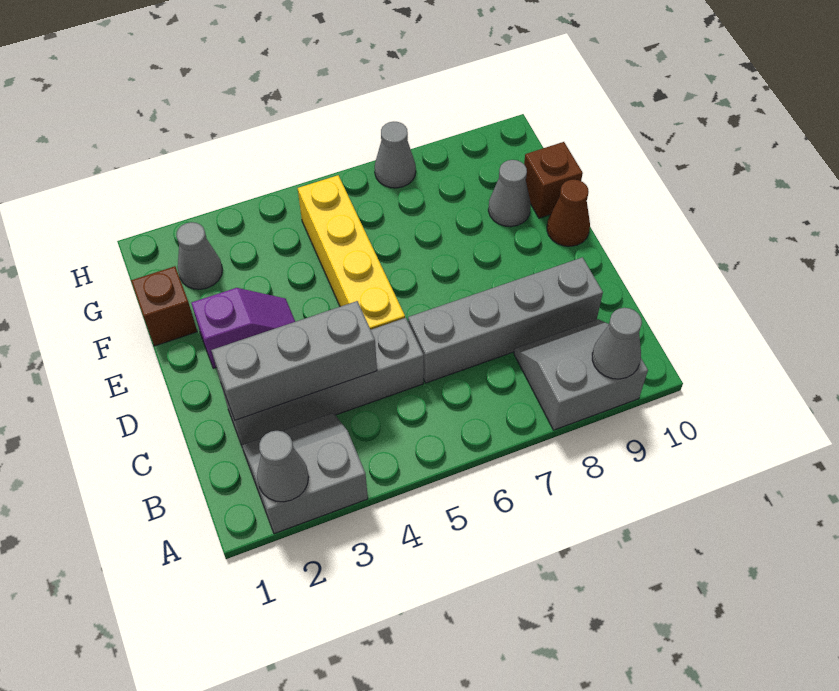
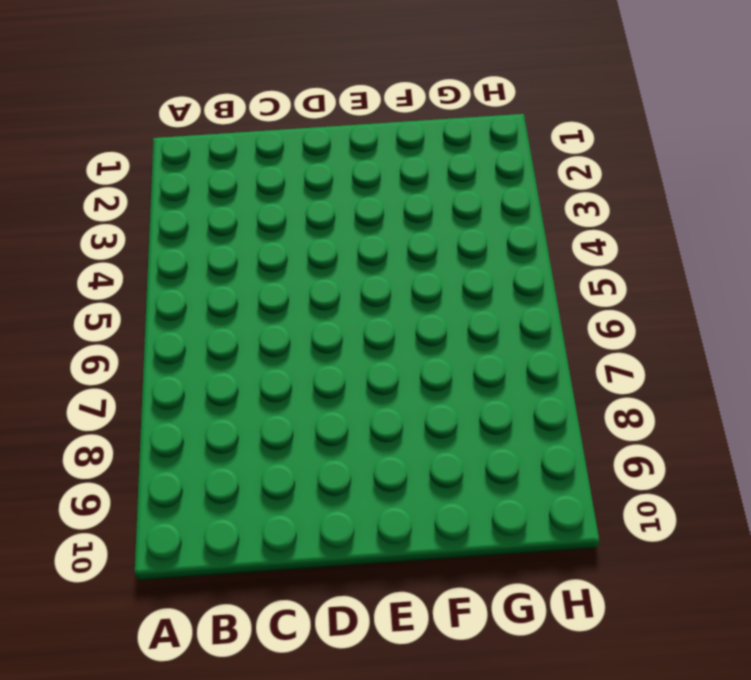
none -> grey 2x2 slope [242,413,368,534]
none -> grey 2x2 slope [514,319,648,430]
none -> grey 1x4 brick [222,318,424,445]

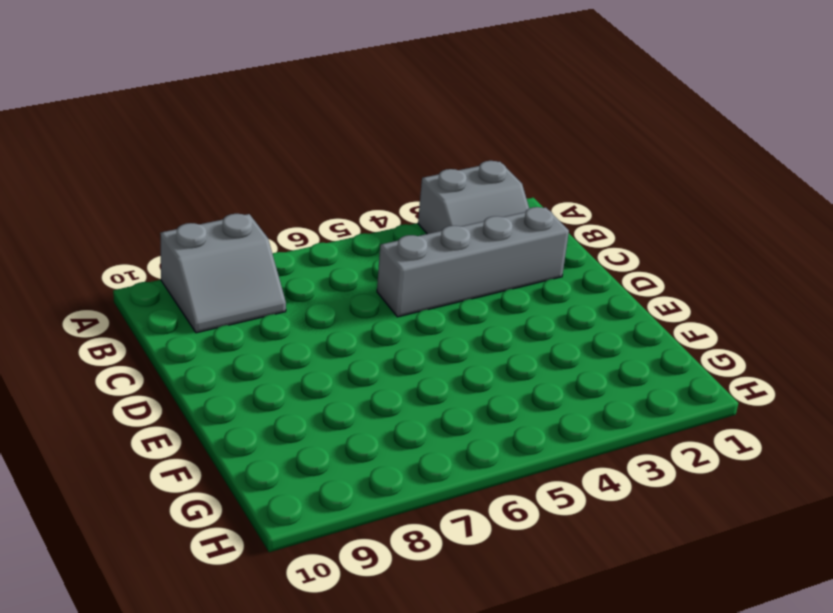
none -> grey 1x4 brick [408,257,603,383]
none -> yellow 1x4 brick [298,175,405,330]
none -> purple 1x2 slope [191,288,295,368]

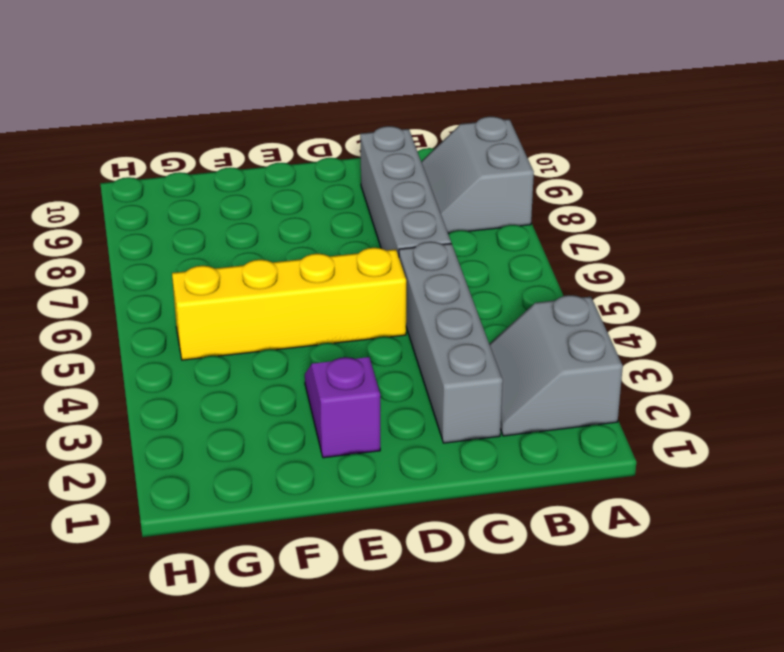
none -> brown 1x1 cone [547,180,590,246]
none -> brown 1x1 brick [131,266,197,346]
none -> grey 1x1 cone [488,160,531,227]

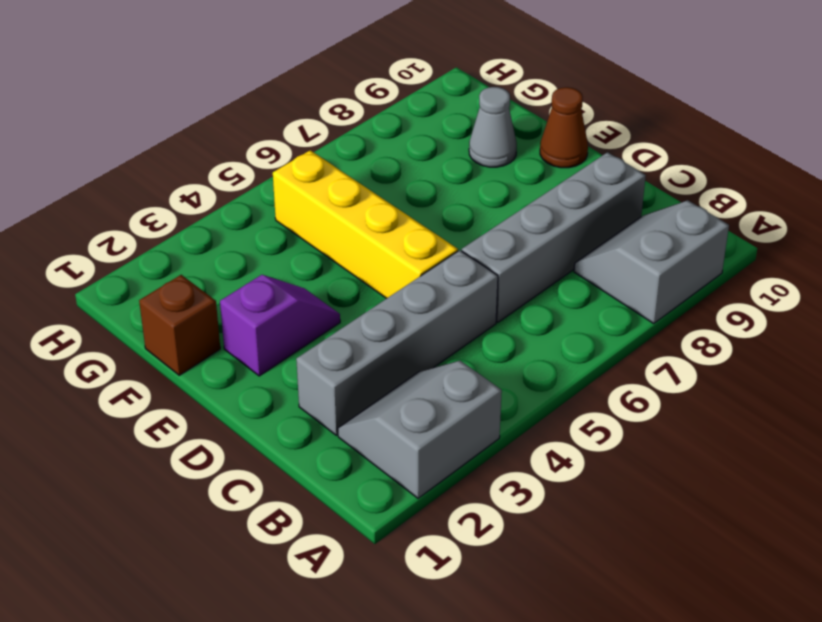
none -> brown 1x1 brick [524,142,583,218]
none -> grey 1x1 cone [176,222,222,289]
none -> grey 1x1 cone [375,122,416,188]

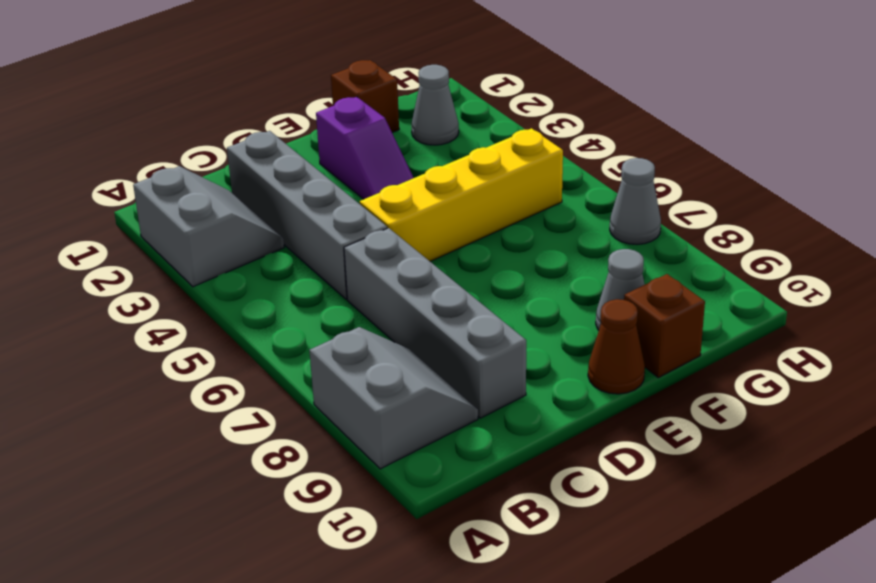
none -> grey 1x1 cone [257,431,309,502]
none -> grey 1x1 cone [592,308,642,379]
none -> grey 1x3 brick [211,301,377,420]

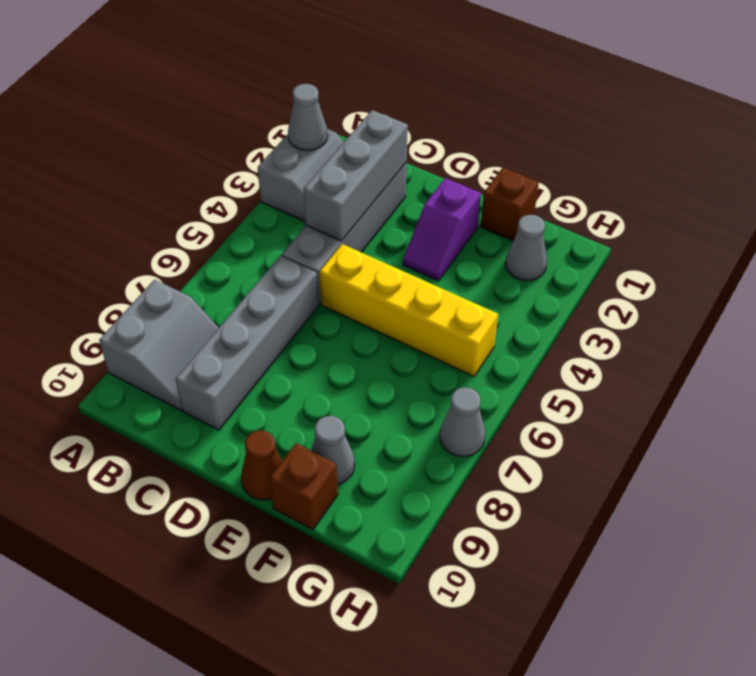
none -> grey 1x1 cone [592,308,642,379]

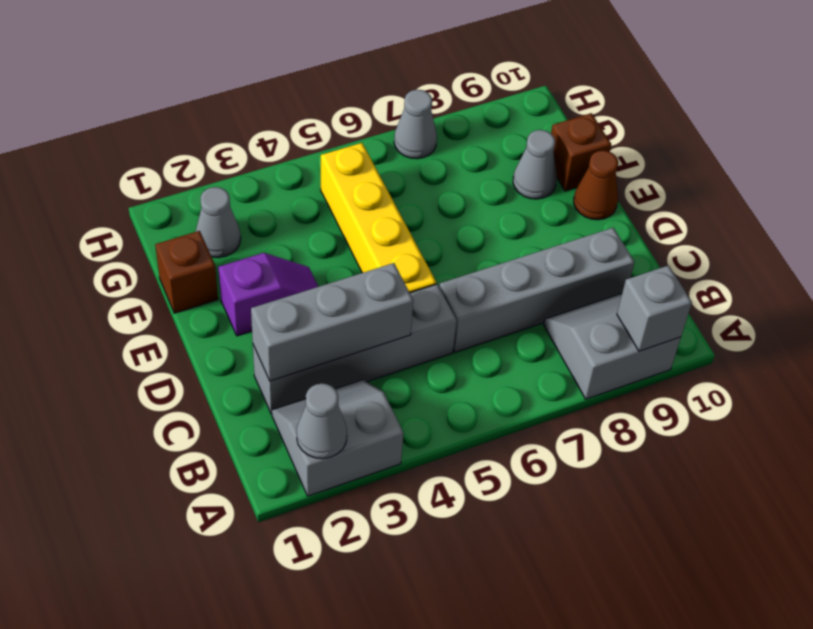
grey 1x1 brick [617,265,692,351] -> grey 1x1 cone [592,308,642,379]

